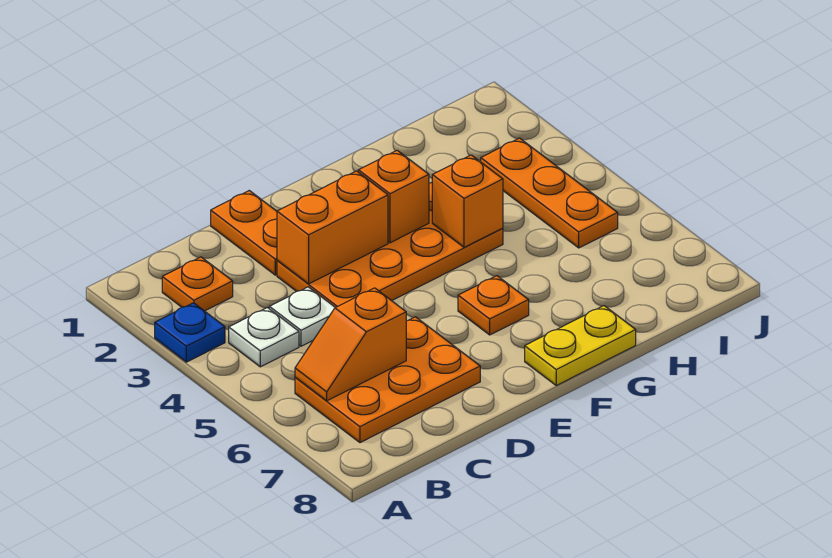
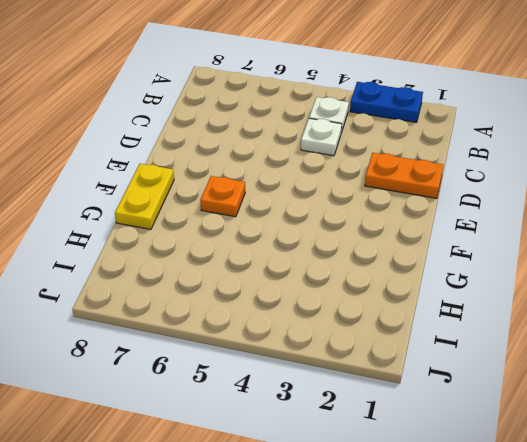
blue 1x2 plate [350,82,423,122] -> blue 1x1 plate [155,303,225,362]
none -> orange 1x1 plate [162,257,233,311]
none -> orange 2x3 plate [295,317,480,443]
none -> orange 2x4 plate [277,183,503,308]

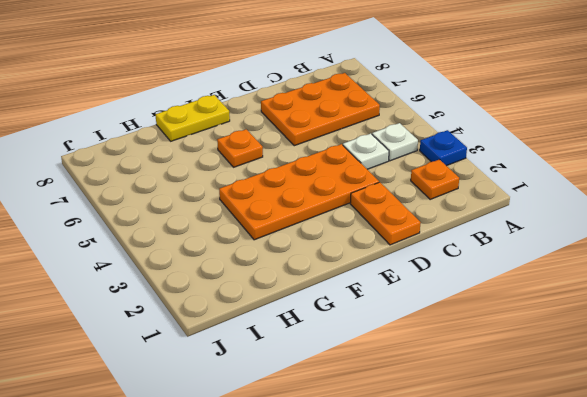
none -> orange 1x3 plate [481,138,618,248]
none -> orange 1x2 slope [295,288,406,401]
none -> orange 1x2 brick [277,171,388,284]

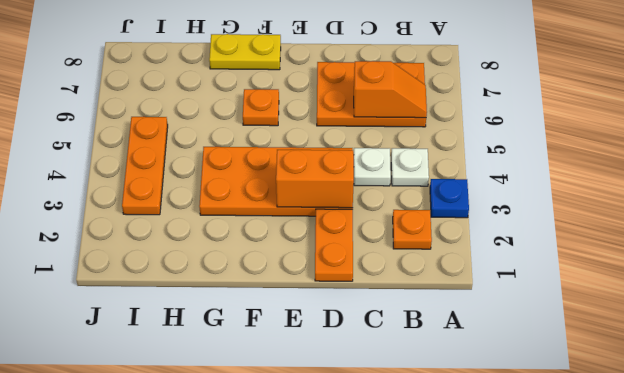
none -> orange 1x1 brick [358,150,429,243]
none -> orange 1x1 brick [432,155,503,247]

